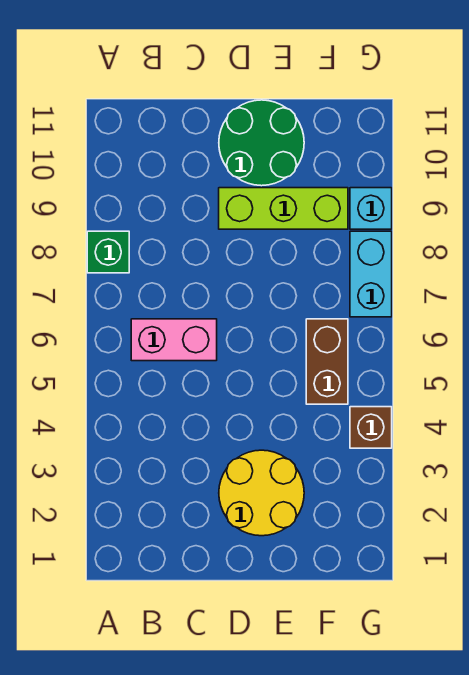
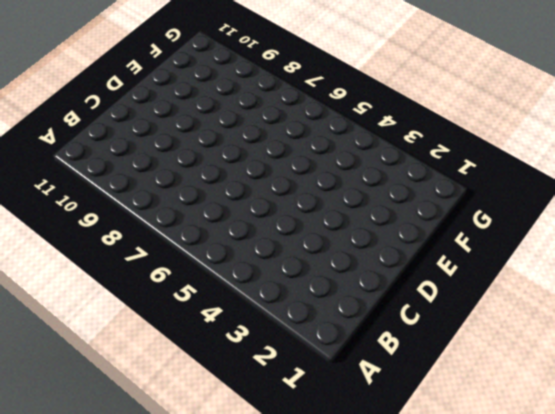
none -> green 1x1 brick [87,231,129,273]
none -> pink 1x2 brick [131,319,217,361]

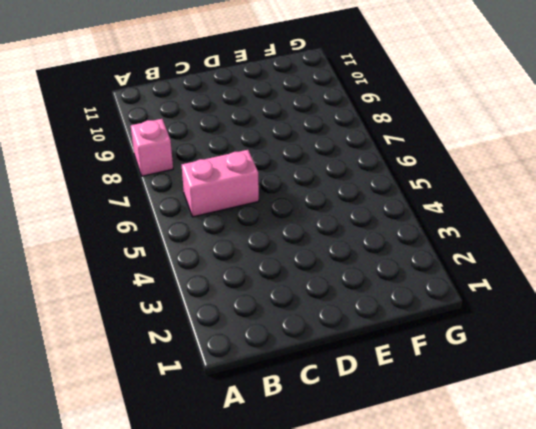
pink 1x1 brick [131,119,173,176] -> green 1x1 brick [87,231,129,273]
none -> yellow 2x2 round brick [219,450,304,536]
none -> lime 1x3 brick [219,188,348,229]

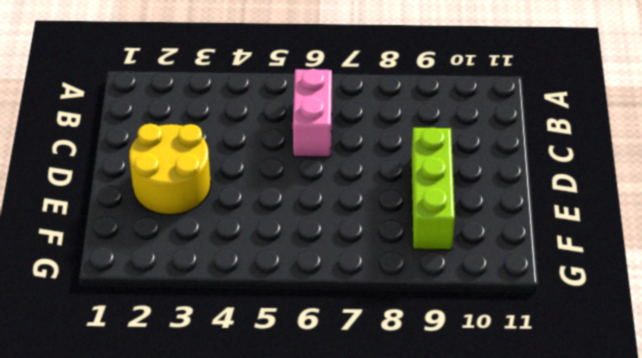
none -> green 1x1 brick [87,231,129,273]
none -> green 2x2 round brick [219,100,304,186]

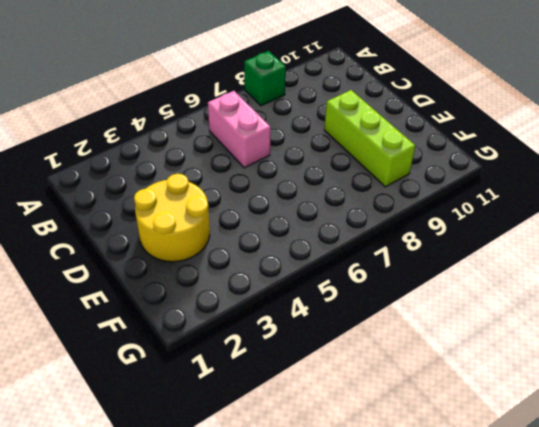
none -> green 2x2 round brick [219,100,304,186]
none -> brown 1x2 brick [306,319,348,404]

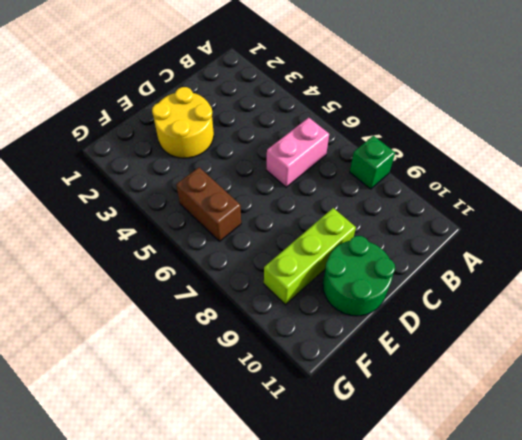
none -> brown 1x1 brick [350,407,392,448]
none -> cyan 1x2 brick [350,231,392,317]

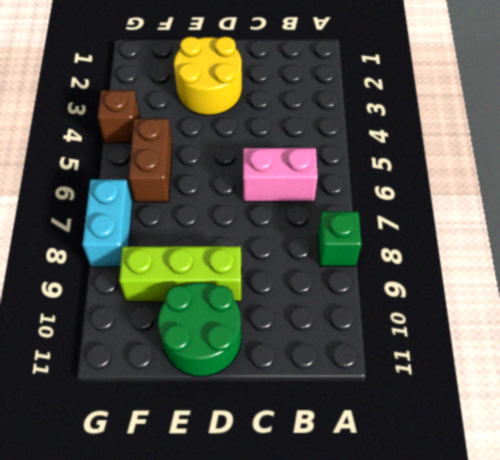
none -> cyan 1x1 brick [350,188,392,229]

